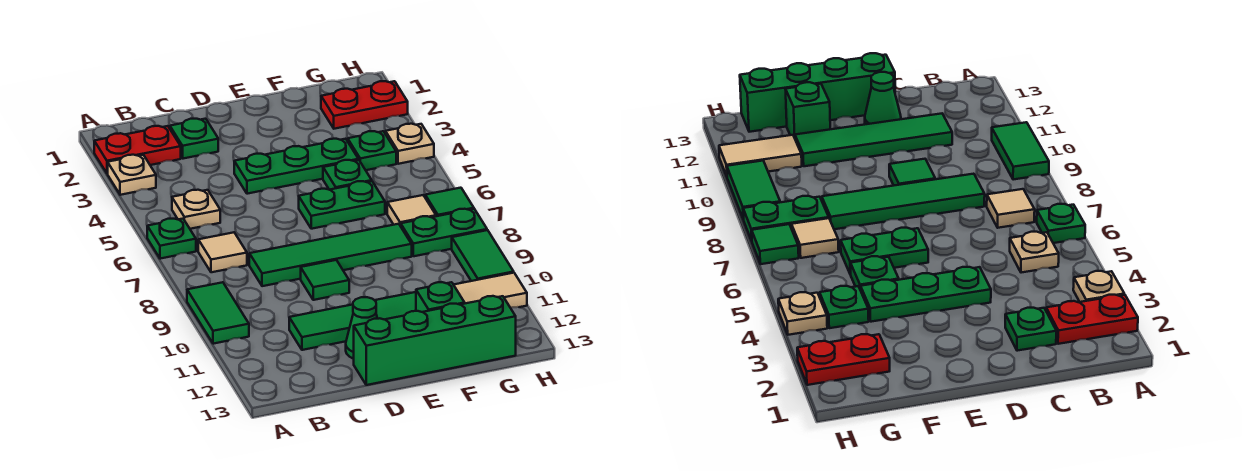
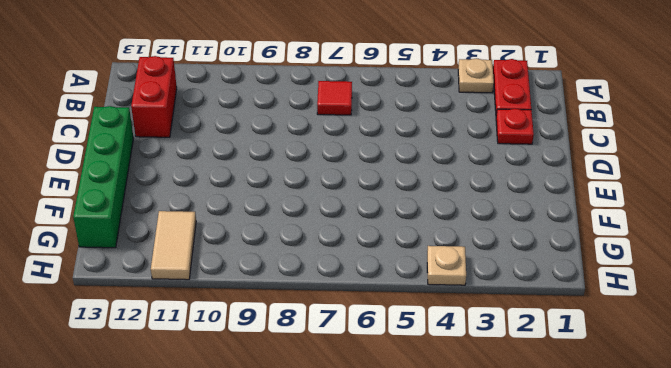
red 1x1 tile [317,81,352,115] -> tan 1x1 tile [198,232,247,272]
red 1x2 brick [131,56,177,137] -> none
red 1x1 plate [496,109,534,144] -> green 1x1 plate [170,119,218,159]
none -> green 1x1 plate [147,219,196,259]
none -> green 1x2 tile [187,282,249,344]
none -> tan 1x1 plate [172,190,220,229]

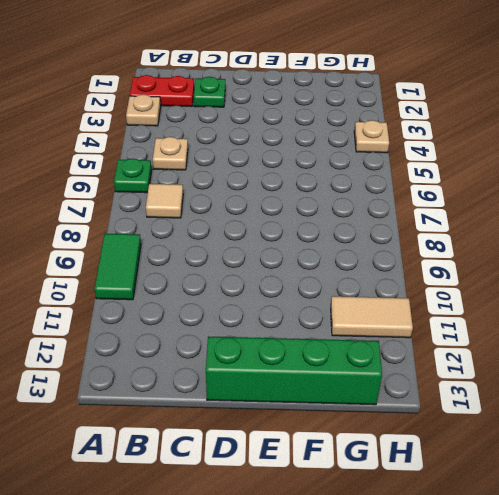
none -> green 1x4 tile [249,224,412,286]
none -> green 1x4 tile [289,292,416,350]
none -> green 1x3 plate [234,139,358,194]

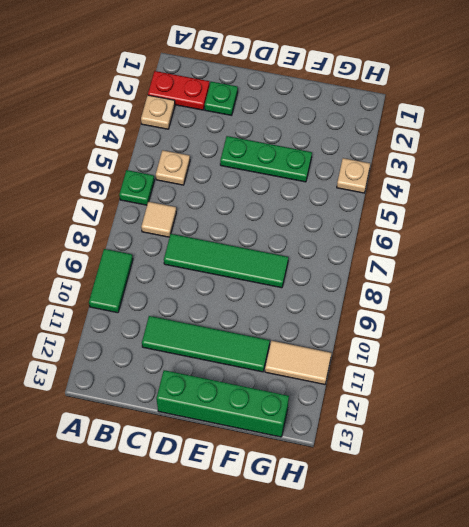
none -> green 1x1 tile [301,260,349,300]
none -> green 1x1 cone [346,297,377,359]
none -> green 1x2 plate [299,181,385,229]

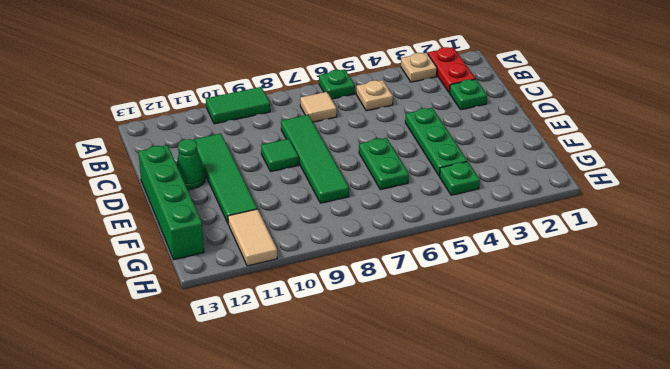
none -> green 1x1 plate [323,160,372,190]
none -> green 1x1 brick [416,282,465,312]
none -> red 1x2 plate [321,81,408,129]

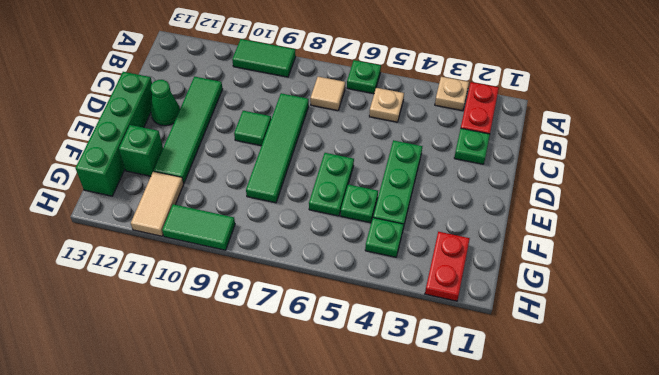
none -> tan 1x1 tile [387,195,436,226]
none -> green 1x2 plate [401,209,487,256]
none -> tan 1x1 plate [385,124,434,164]

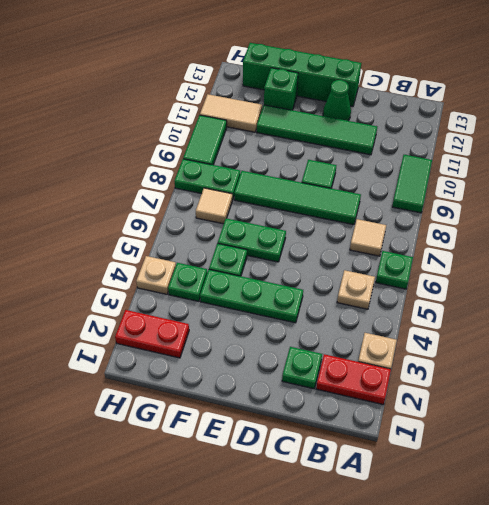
none -> green 1x1 tile [425,188,474,216]

